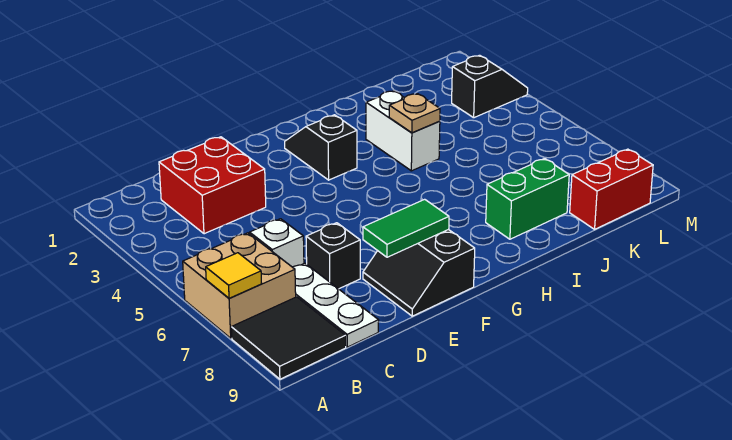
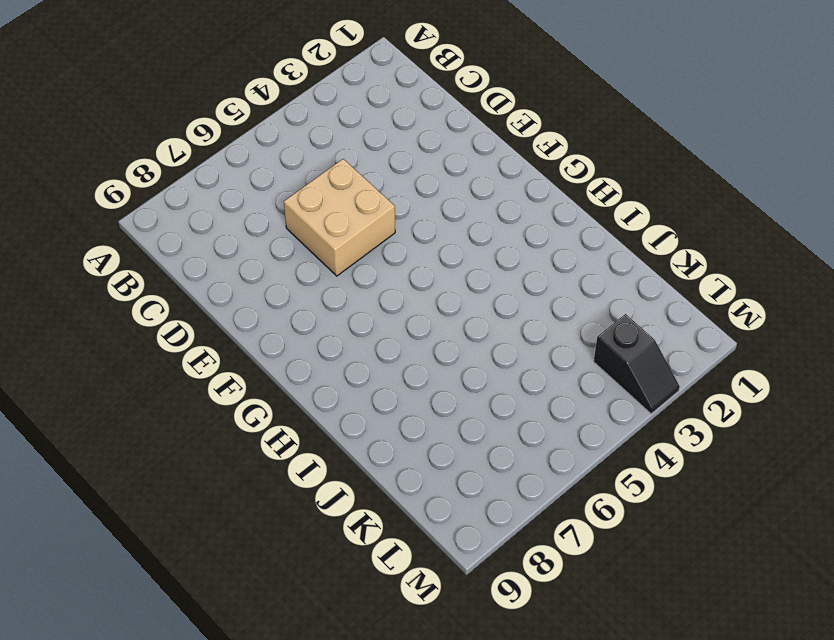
tan 2x2 brick [284,159,395,276] -> tan 2x2 brick moved to [183,233,296,338]
none -> black 2x2 tile [231,297,346,379]
none -> red 2x2 brick [159,137,266,234]
none -> white 1x1 brick [250,219,304,267]

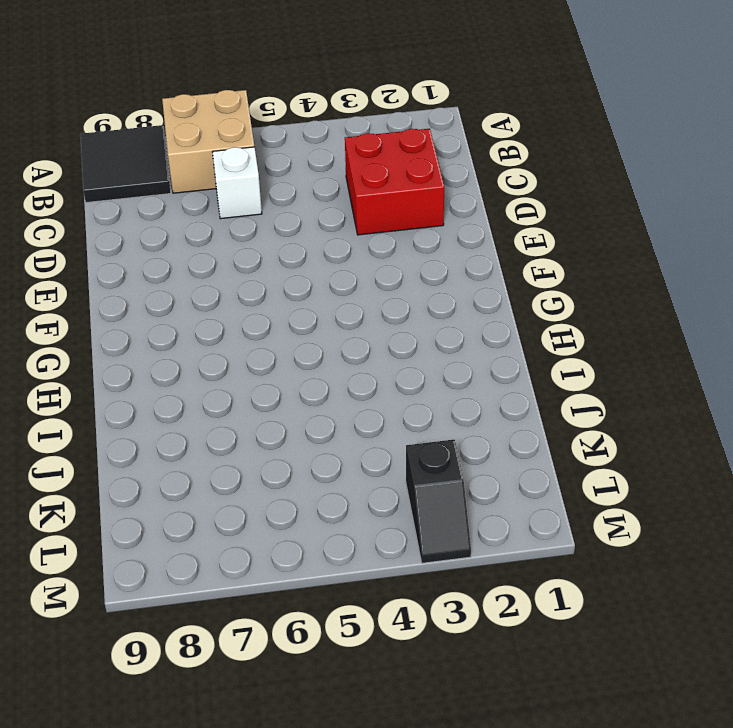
none -> white 1x3 plate [293,263,379,347]
none -> black 1x1 brick [306,223,360,289]
none -> black 2x2 slope [363,229,475,316]

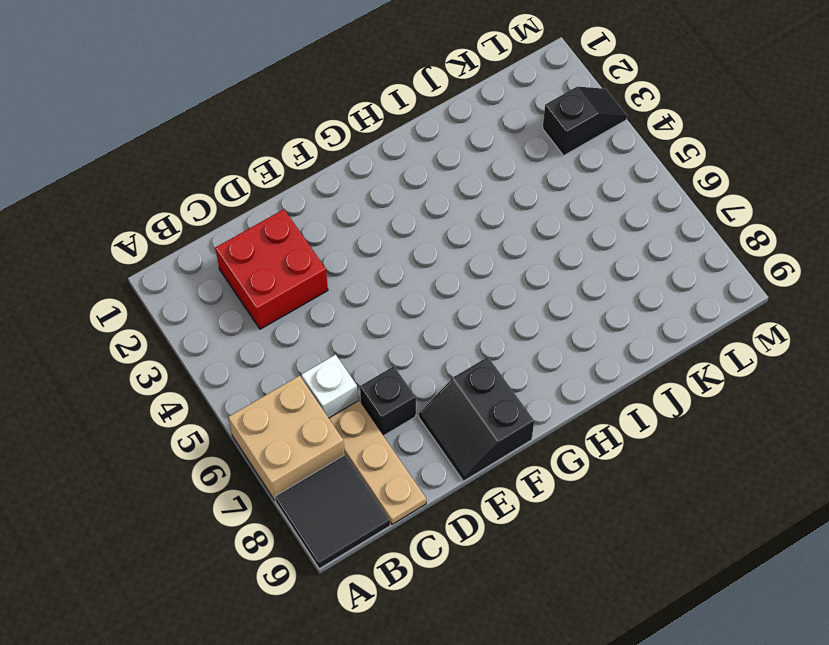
tan 1x3 plate [329,401,426,524] -> white 1x3 plate [293,263,379,347]
none -> black 1x2 slope [285,115,357,180]
none -> white 1x2 brick [366,91,440,171]
none -> green 1x2 brick [486,159,569,239]

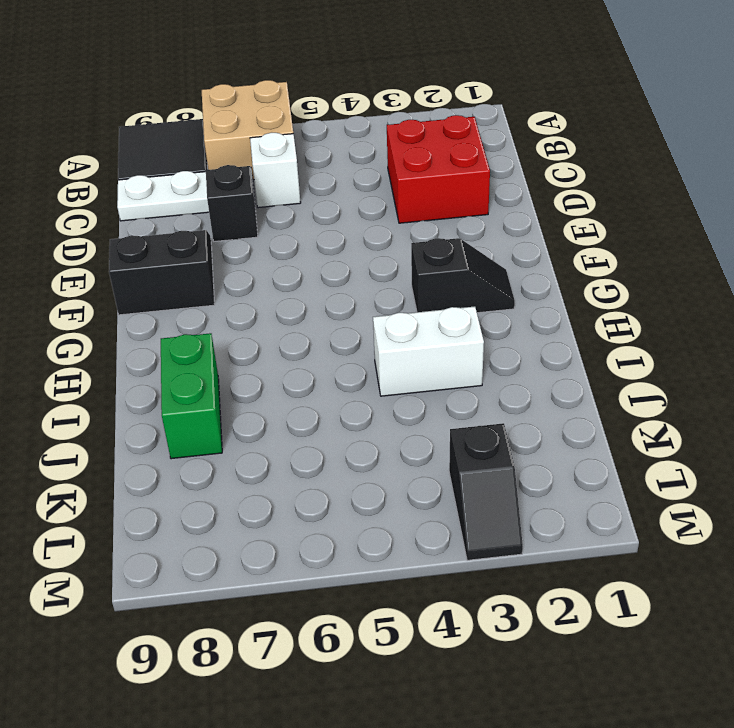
none -> red 1x2 brick [570,149,653,229]
none -> yellow 1x1 tile [206,253,262,298]
none -> green 1x2 tile [363,199,449,257]

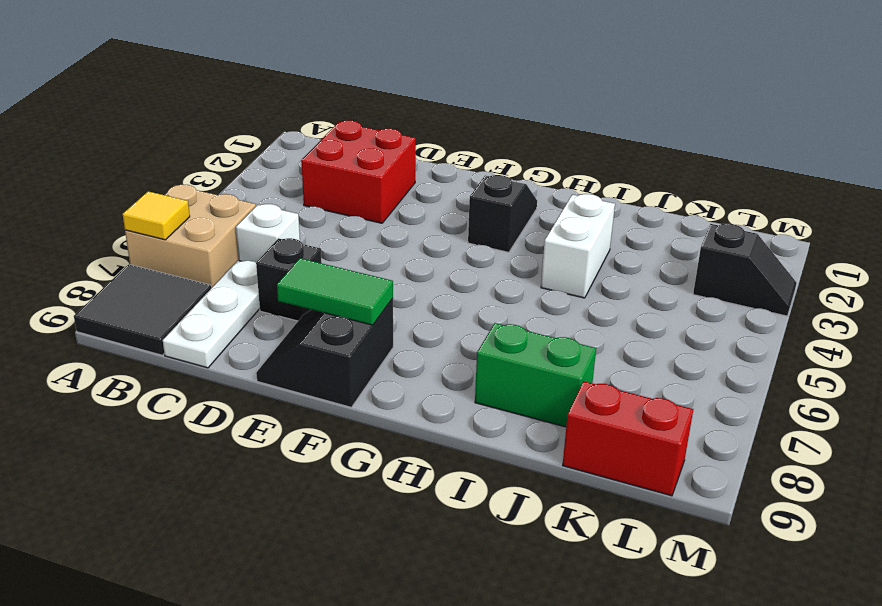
none -> tan 1x1 plate [389,94,440,133]

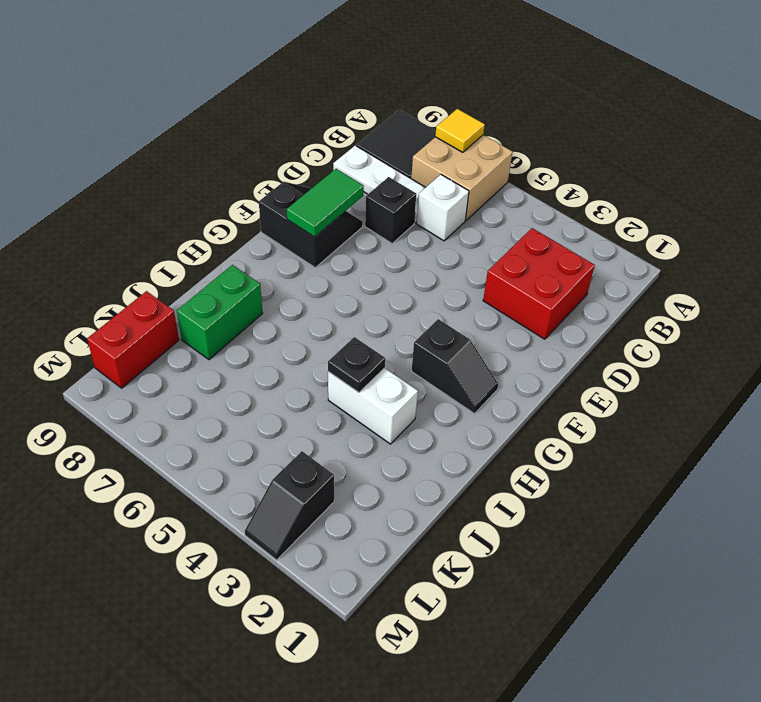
black 1x1 plate [328,337,385,393] -> tan 1x1 plate [389,94,440,133]

